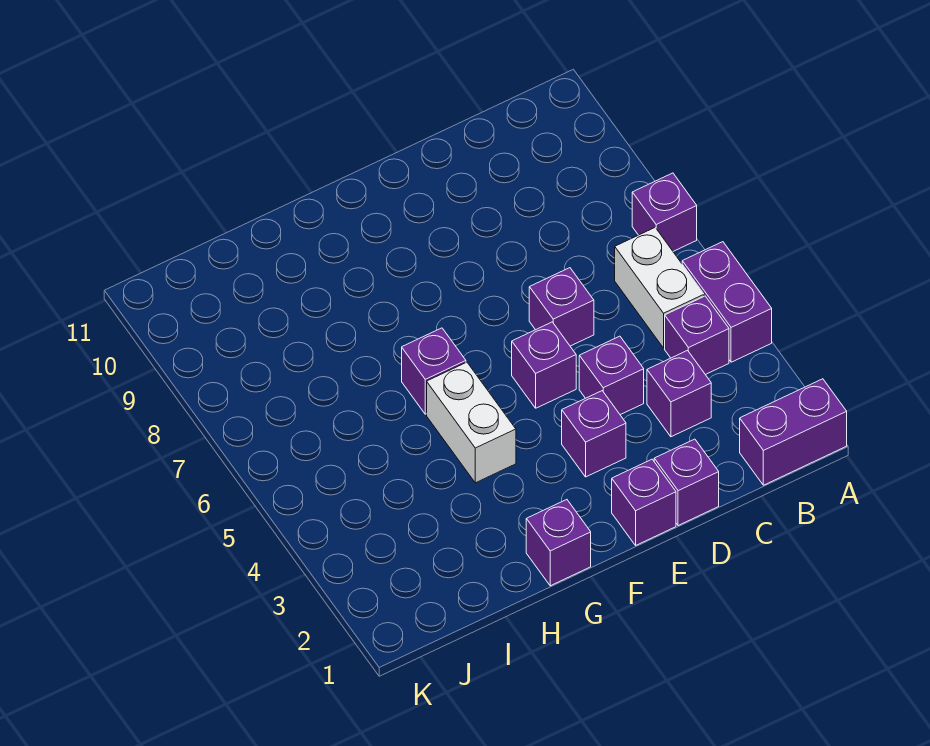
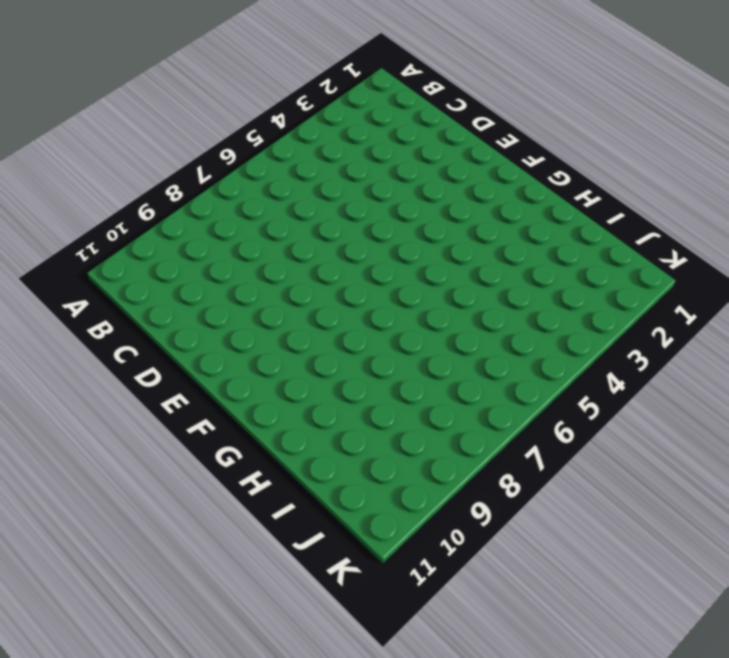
none -> purple 1x2 brick [740,379,847,485]
none -> purple 1x2 brick [682,242,772,362]
none -> purple 1x1 brick [632,173,697,251]

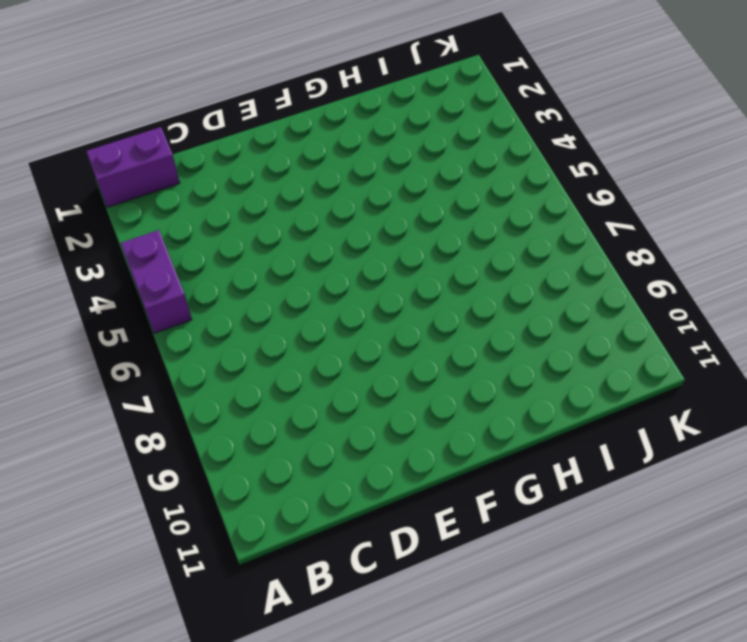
none -> purple 1x1 brick [632,173,697,251]
none -> purple 1x1 brick [665,296,729,375]
none -> white 1x2 brick [615,228,704,348]

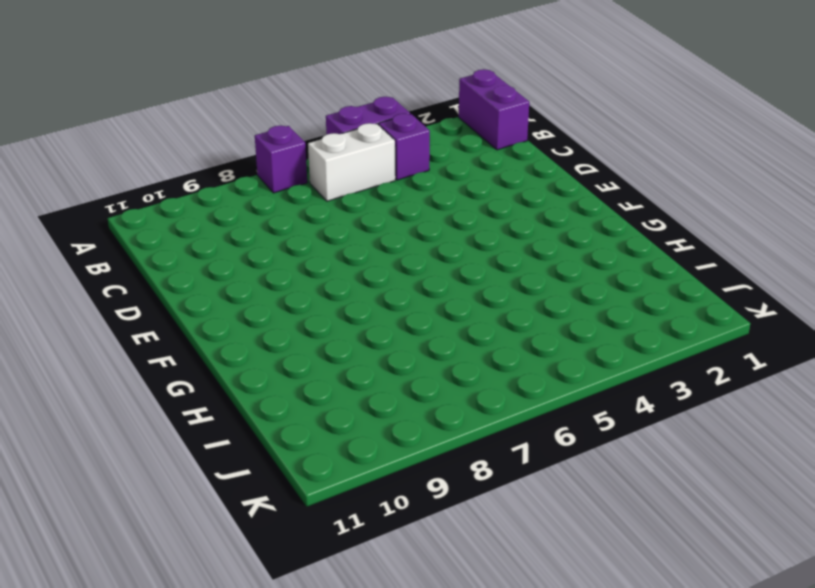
none -> purple 1x1 brick [647,351,711,437]
none -> purple 1x1 brick [654,439,719,526]
none -> purple 1x1 brick [579,336,644,415]

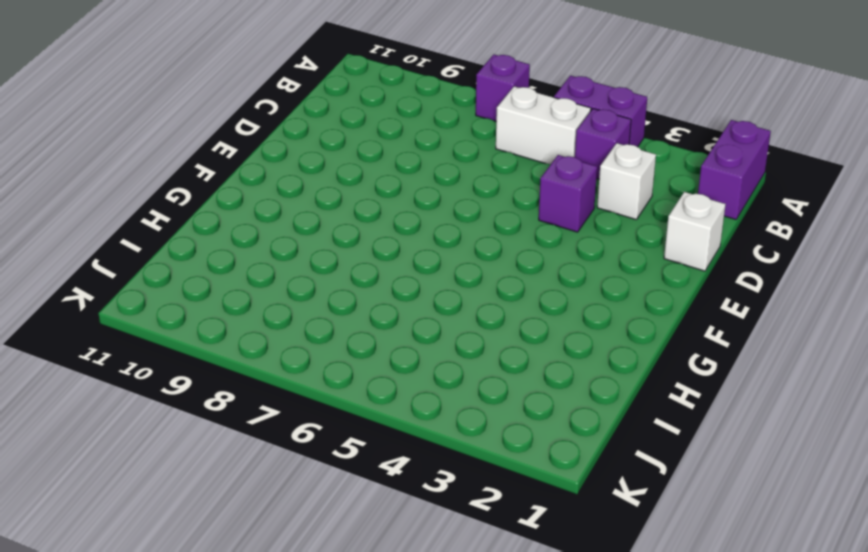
white 1x1 brick [597,143,656,219] -> purple 1x1 brick [647,351,711,437]
white 1x1 brick [664,192,726,271] -> purple 1x1 brick [654,439,719,526]
none -> purple 1x1 brick [529,268,594,346]
none -> purple 1x1 brick [612,459,676,545]
none -> purple 1x1 brick [562,391,626,477]

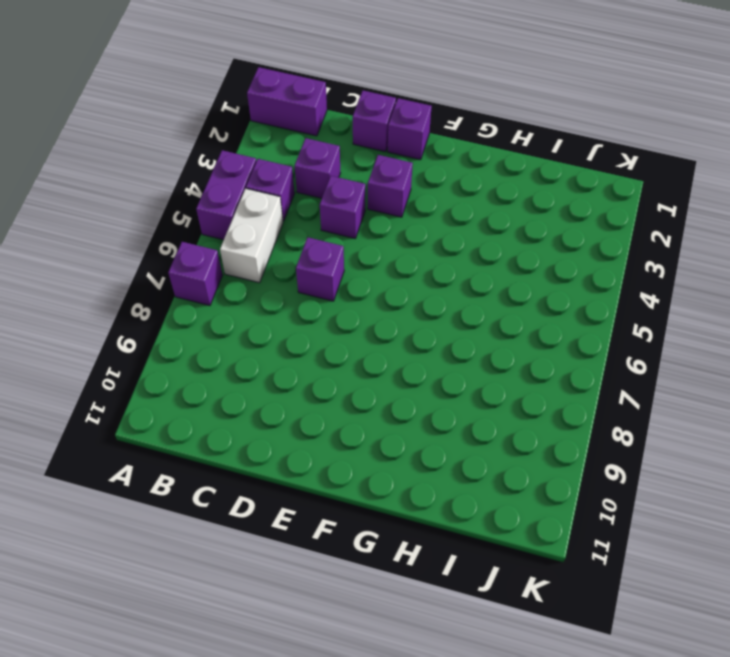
none -> purple 1x1 brick [512,322,576,408]
none -> purple 1x1 brick [526,500,591,586]
none -> white 1x2 brick [427,362,516,483]

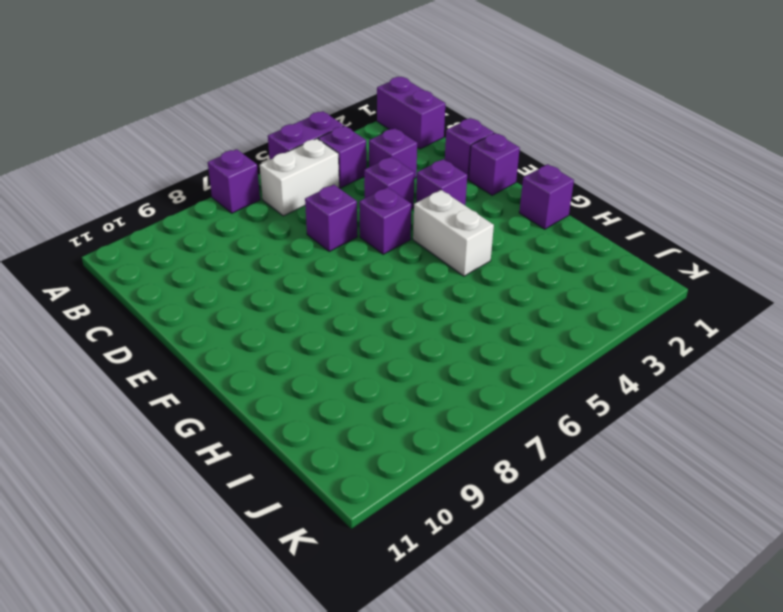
white 1x2 brick [413,190,494,276] -> white 1x2 brick turned to [427,362,516,483]
none -> purple 1x1 brick [402,328,466,414]

